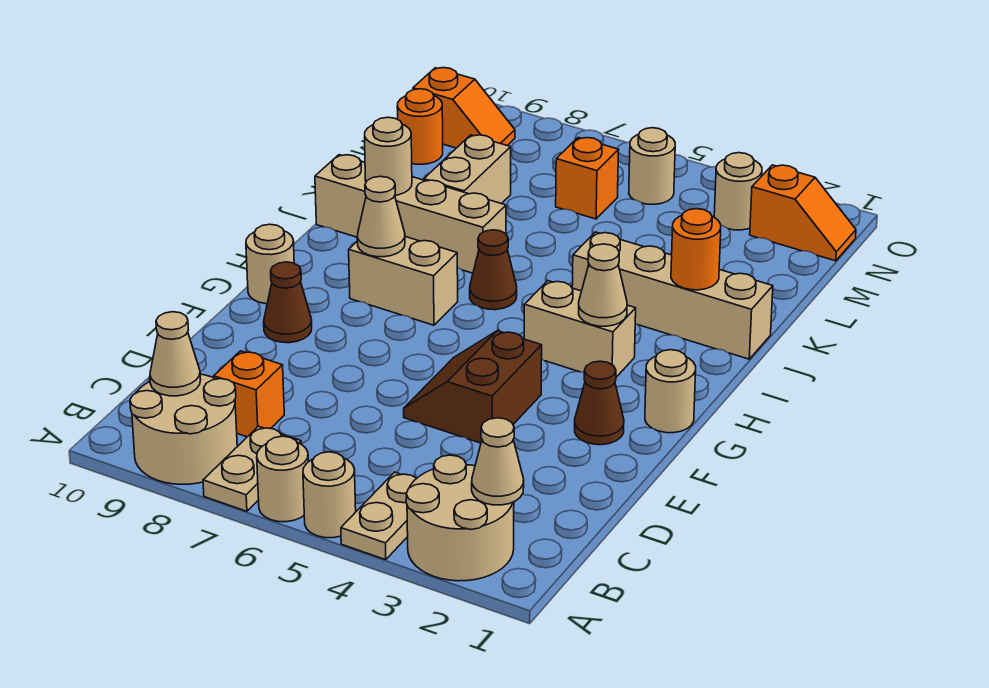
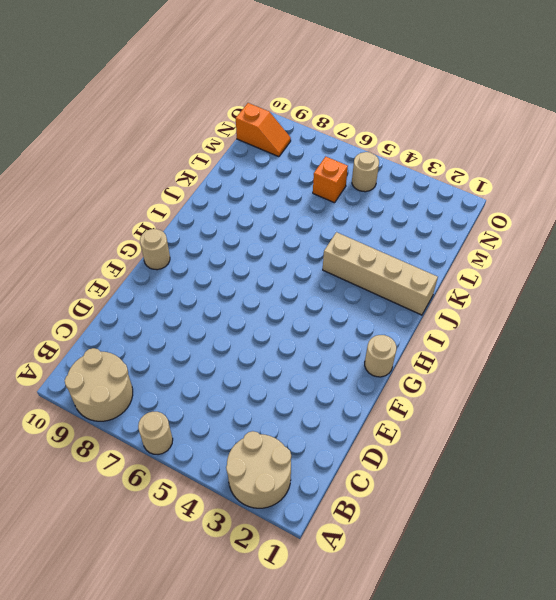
none -> tan 1x2 plate [341,472,417,560]
none -> tan 1x1 round brick [303,452,356,538]
none -> tan 1x2 plate [203,426,301,511]
none -> orange 1x1 brick [214,351,284,437]

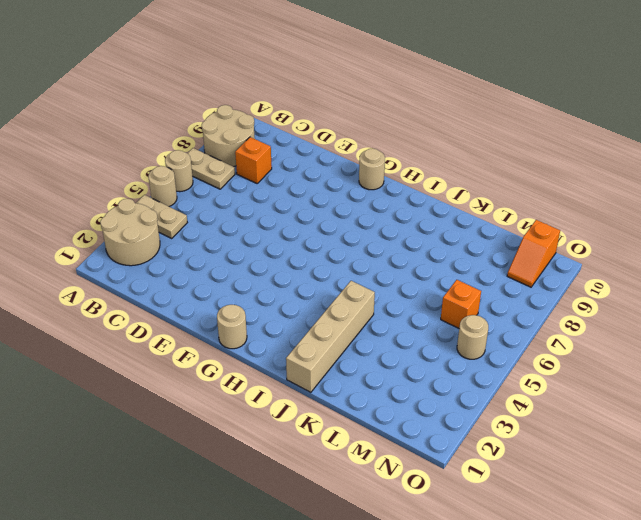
none -> brown 2x2 slope [404,331,542,443]
none -> brown 1x1 cone [575,361,624,445]
none -> brown 1x1 cone [264,262,312,343]
none -> tan 1x2 brick [524,281,636,377]

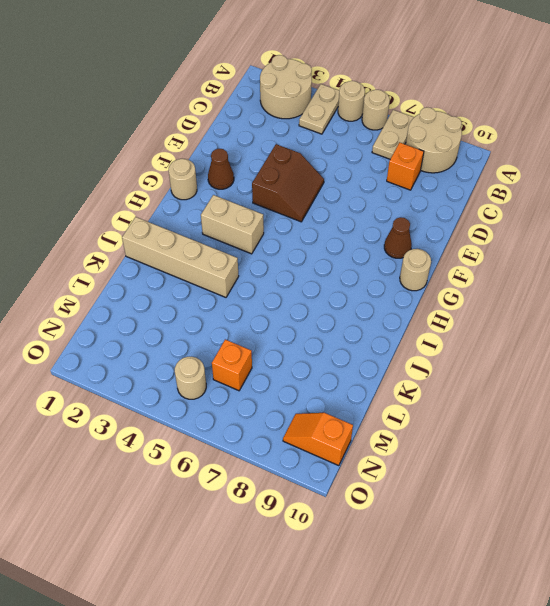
none -> tan 1x2 brick [349,237,458,325]
none -> brown 1x1 cone [470,230,517,310]
none -> tan 1x4 brick [315,155,506,273]
none -> tan 1x2 brick [424,135,511,204]

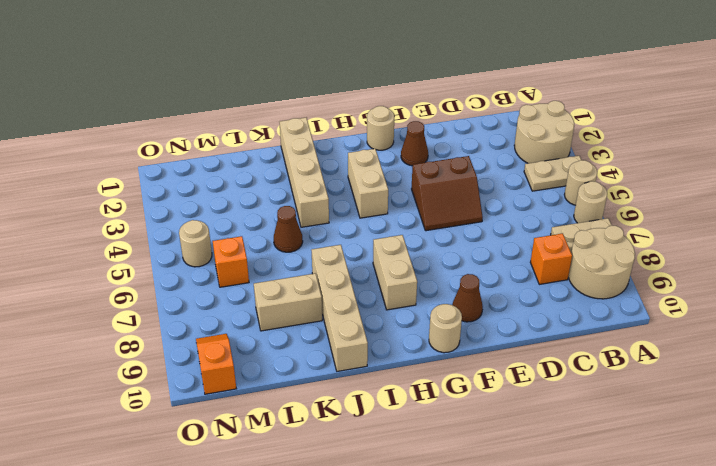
brown 1x1 cone [274,206,303,252] -> brown 1x1 cone moved to [470,230,517,310]
none -> orange 1x1 round brick [397,89,443,164]
none -> orange 1x2 slope [750,165,856,261]
none -> tan 1x1 round brick [714,153,762,230]
none -> tan 1x1 cone [472,418,524,505]

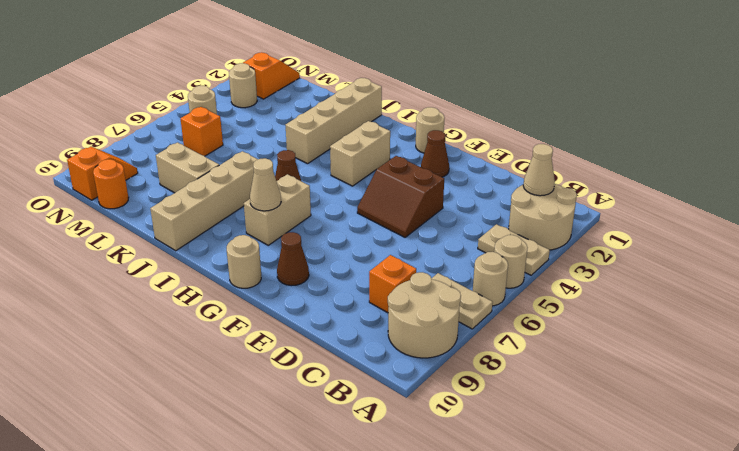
none -> tan 1x1 cone [150,312,201,396]
none -> tan 1x1 cone [579,244,627,326]
none -> orange 1x1 round brick [671,209,721,290]
none -> tan 1x1 round brick [365,117,412,195]

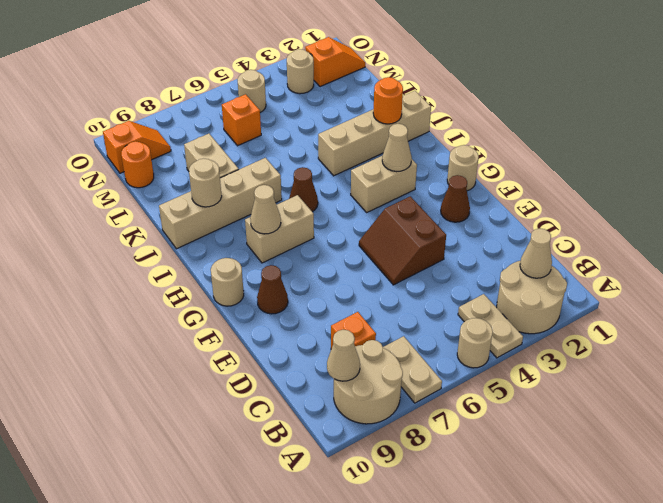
none -> tan 1x1 round brick [257,436,308,522]

